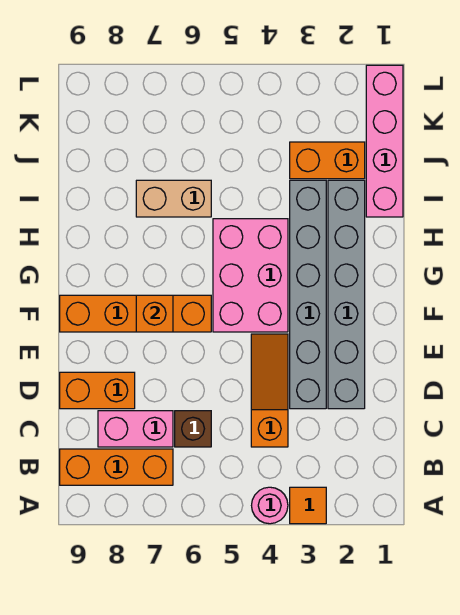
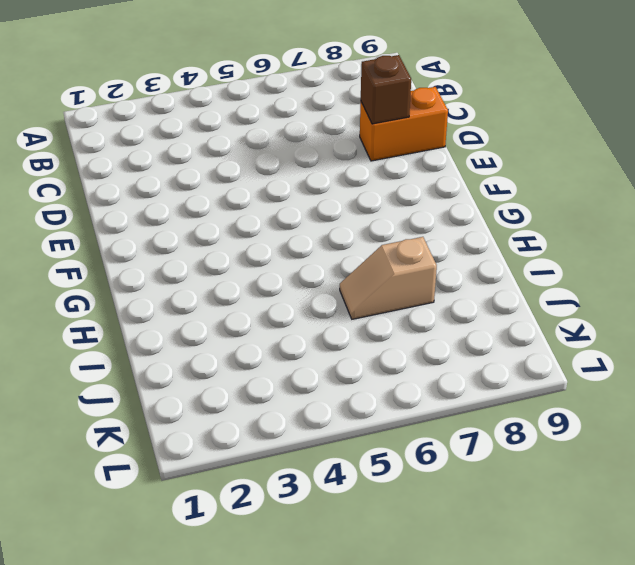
brown 1x1 brick [361,55,411,124] -> brown 1x1 brick moved to [175,411,211,447]
tan 1x2 slope [340,237,437,319] -> tan 1x2 brick [136,180,211,217]
none -> orange 1x1 tile [290,487,326,524]
none -> pink 1x1 round brick [252,487,288,524]
none -> orange 1x3 brick [60,449,173,485]

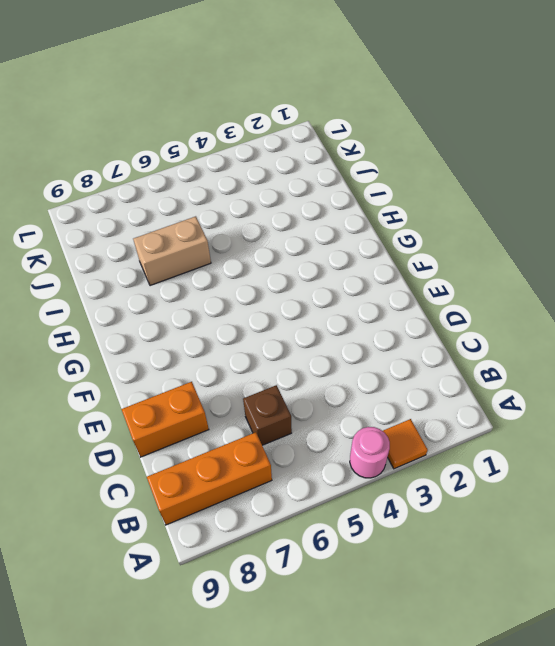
none -> orange 1x3 slope [251,334,288,447]
none -> pink 1x2 brick [98,411,173,447]
none -> grey 1x6 brick [328,180,365,409]

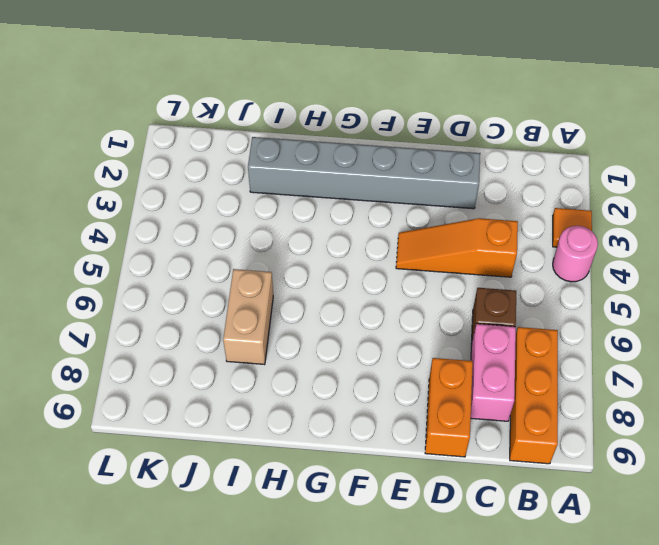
none -> grey 1x6 brick [290,180,326,409]
none -> pink 2x3 brick [213,219,288,332]
none -> orange 1x4 brick [60,295,211,332]

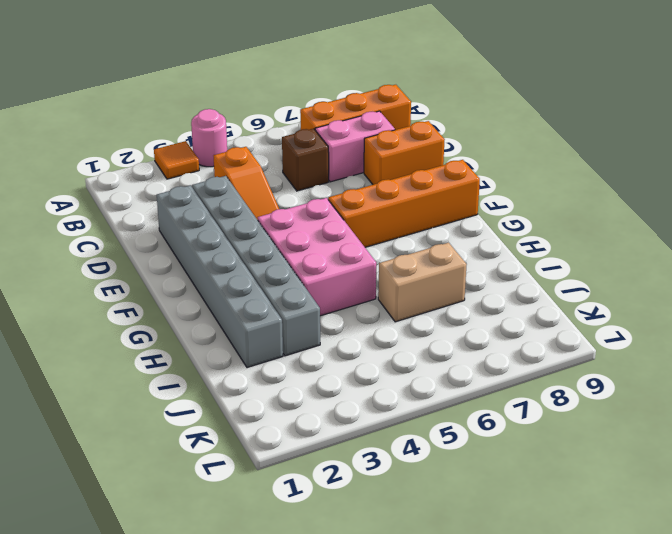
none -> pink 1x4 brick [366,65,403,217]
none -> orange 1x2 brick [290,142,365,179]
none -> orange 1x1 brick [136,295,173,332]

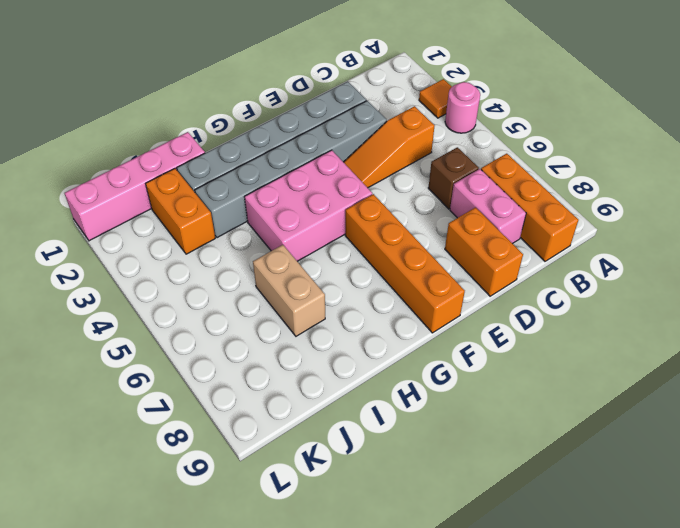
none -> orange 1x1 brick [136,295,173,332]

